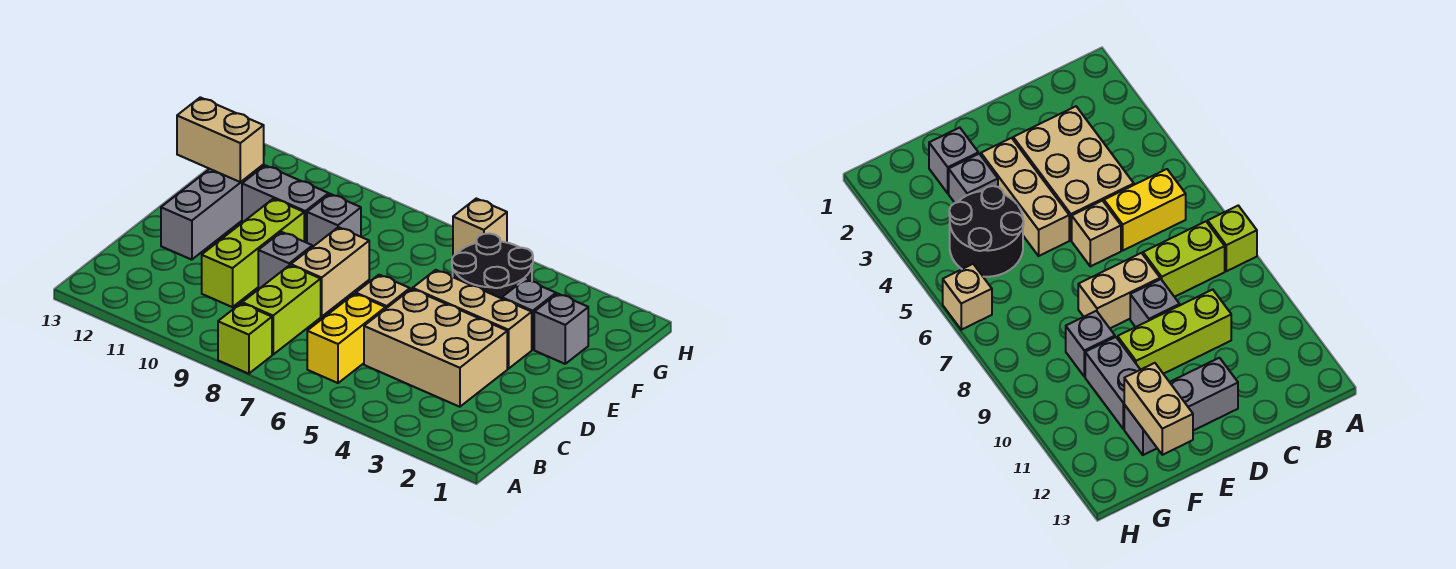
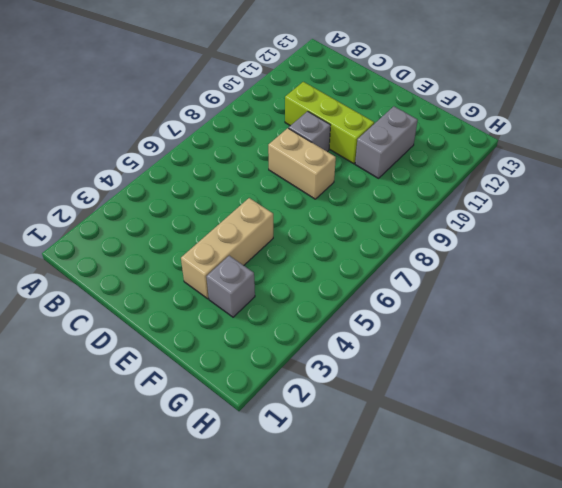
none -> lime 1x1 brick [218,303,272,374]
none -> yellow 1x2 brick [307,294,386,383]
none -> lime 1x2 brick [242,265,321,355]

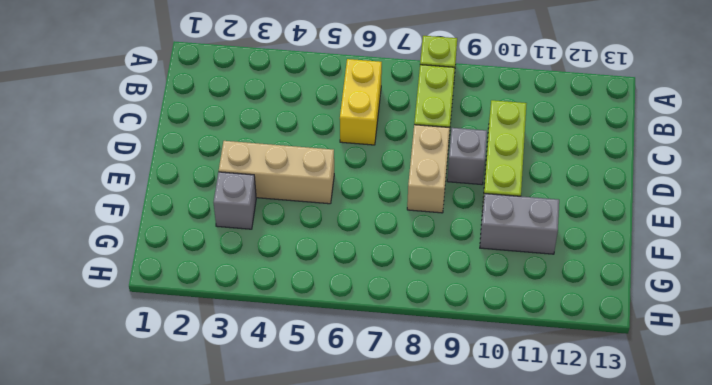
none -> tan 2x3 brick [364,289,507,407]
none -> tan 1x1 brick [356,275,410,308]
none -> grey 1x3 brick [161,165,264,260]

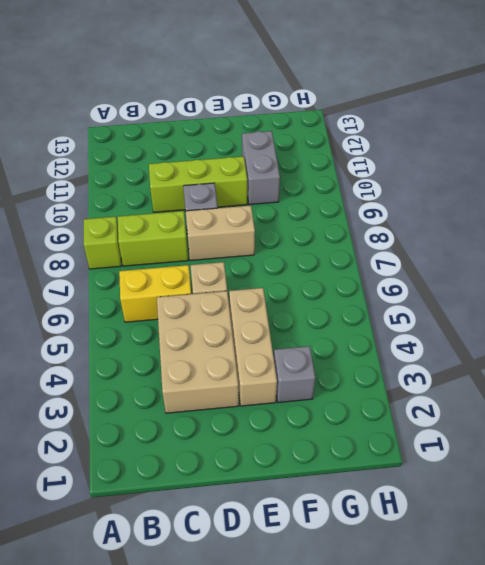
none -> grey 1x3 brick [161,165,264,260]
none -> grey 1x1 brick [534,294,588,364]
none -> black 2x2 round brick [452,233,533,299]

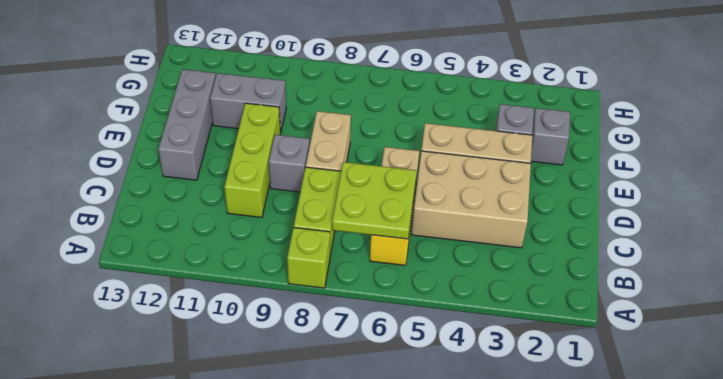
lime 2x2 plate [332,162,417,239] -> none
none -> black 2x2 round brick [452,233,533,299]
none -> grey 1x1 brick [307,194,361,247]
none -> tan 1x1 brick [453,199,507,256]

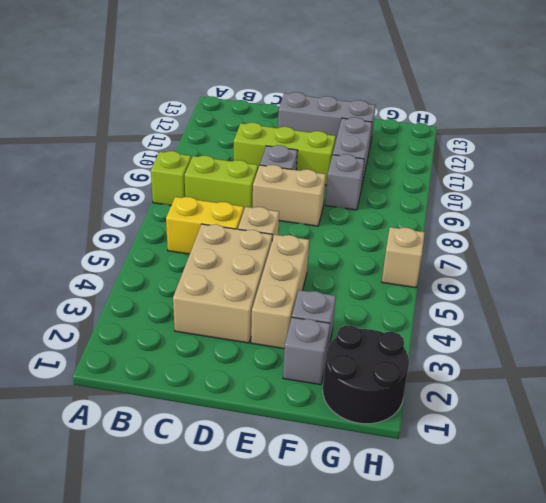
black 2x2 round brick [323,325,409,424] -> black 2x2 round brick moved to [452,233,533,299]
none -> tan 1x2 brick [177,97,264,182]

